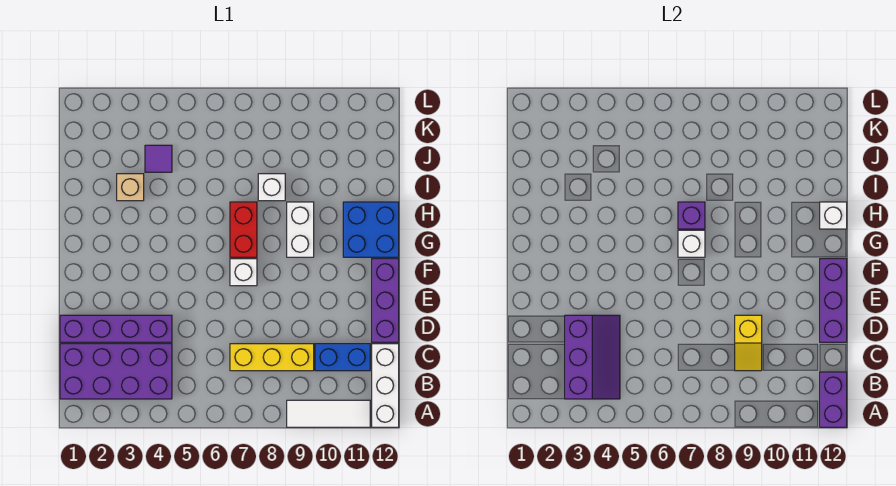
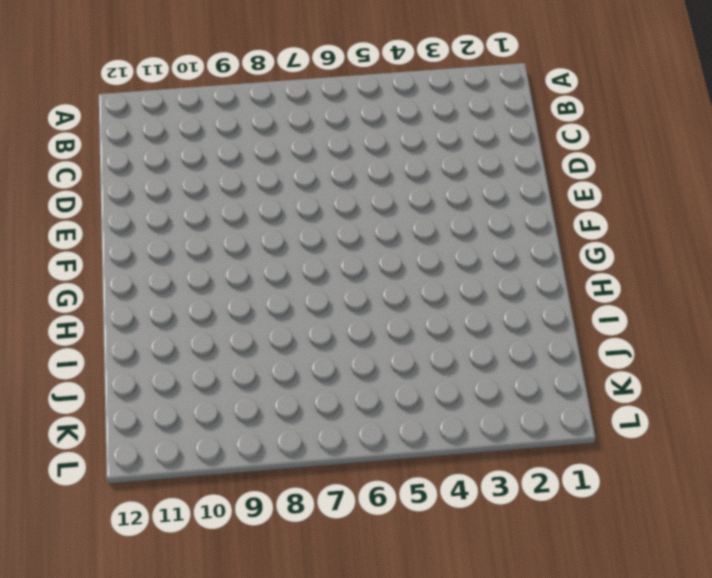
none -> white 1x3 tile [287,400,370,427]
none -> white 1x3 brick [372,344,399,427]
none -> purple 2x4 brick [60,344,172,399]

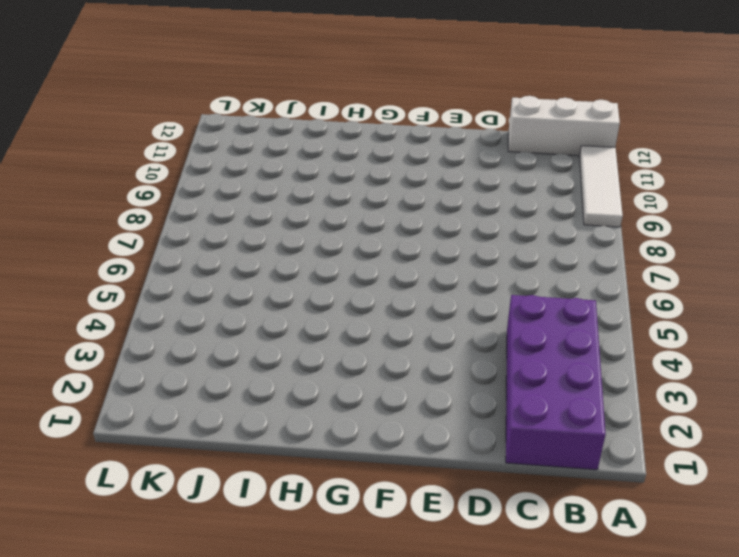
none -> yellow 1x3 brick [230,344,314,371]
none -> blue 1x2 brick [315,344,370,371]
none -> purple 1x4 brick [60,315,172,342]

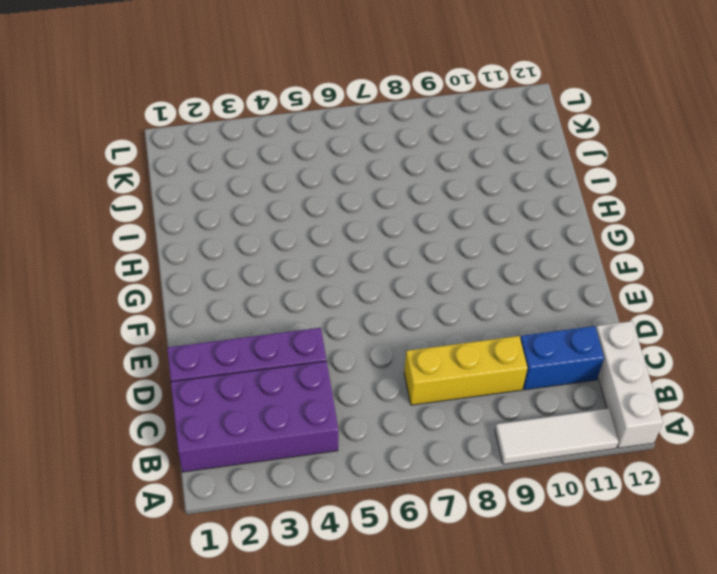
none -> purple 1x3 brick [372,259,399,342]
none -> white 1x1 brick [230,259,257,286]
none -> red 1x2 brick [230,202,257,257]

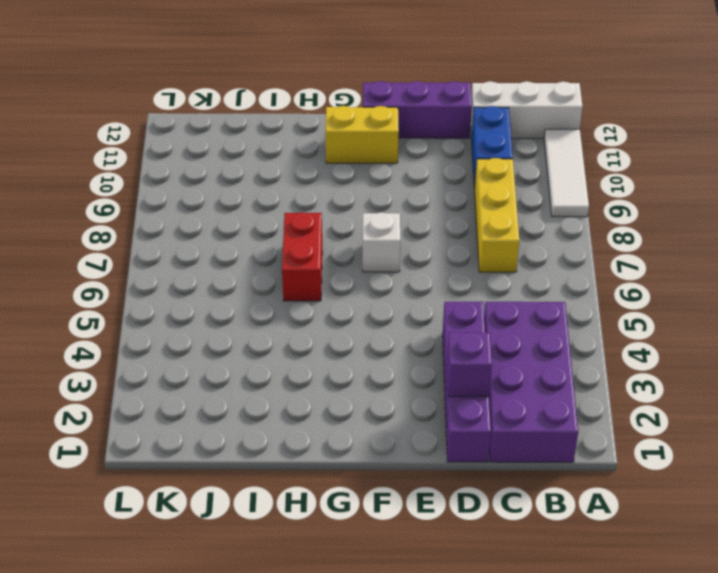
purple 1x1 brick [447,332,492,397] -> purple 1x1 brick moved to [678,202,705,229]
yellow 1x2 brick [326,106,399,163] -> blue 2x2 brick [343,202,399,257]
red 1x2 brick [282,212,322,301] -> red 1x2 brick turned to [230,202,257,257]
none -> white 1x2 brick [287,202,314,257]
none -> tan 1x1 brick [117,174,144,201]
none -> white 1x1 brick [258,174,285,201]

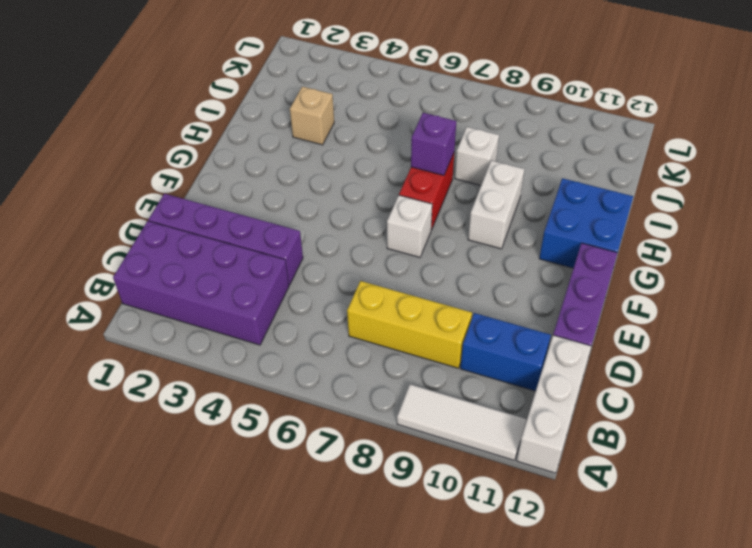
none -> purple 1x1 tile [145,145,172,172]
none -> purple 1x2 brick [820,372,847,427]
none -> purple 2x3 slope [565,315,620,399]

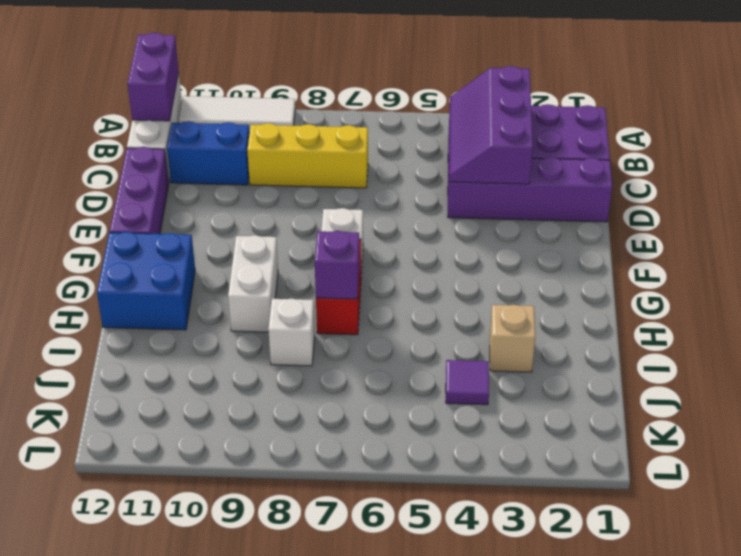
none -> yellow 1x2 slope [735,315,762,371]
none -> purple 1x3 brick [820,259,847,342]
none -> white 1x1 brick [678,230,705,257]

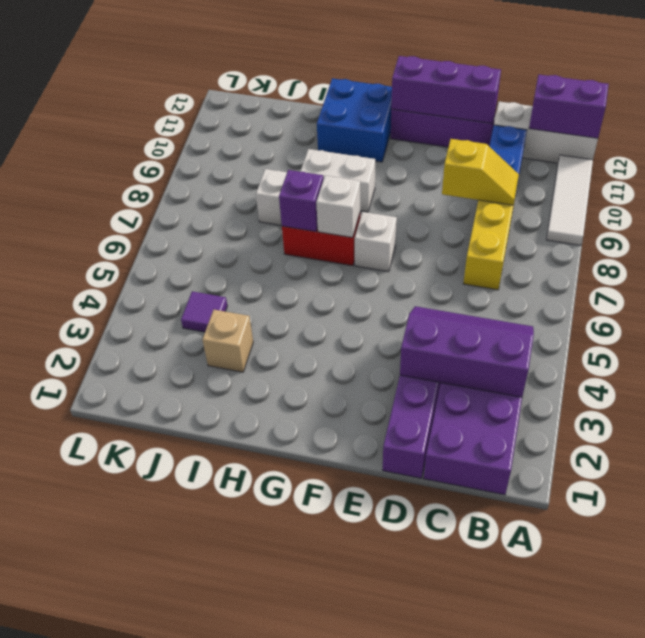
none -> white 1x1 brick [820,202,847,229]

